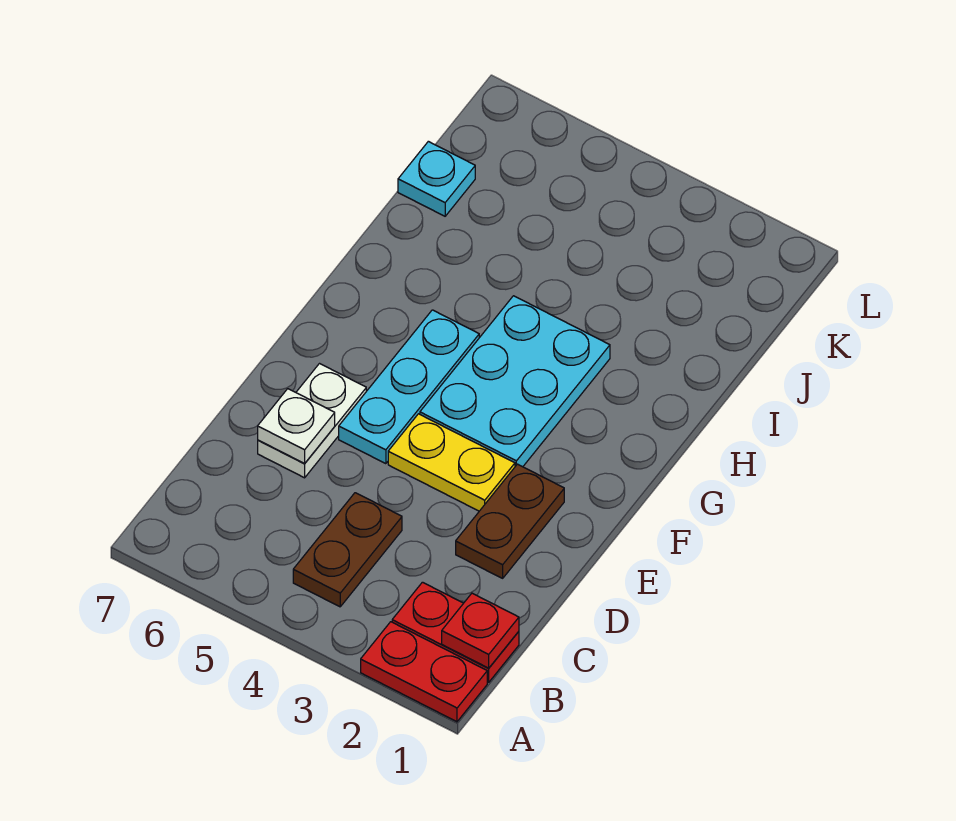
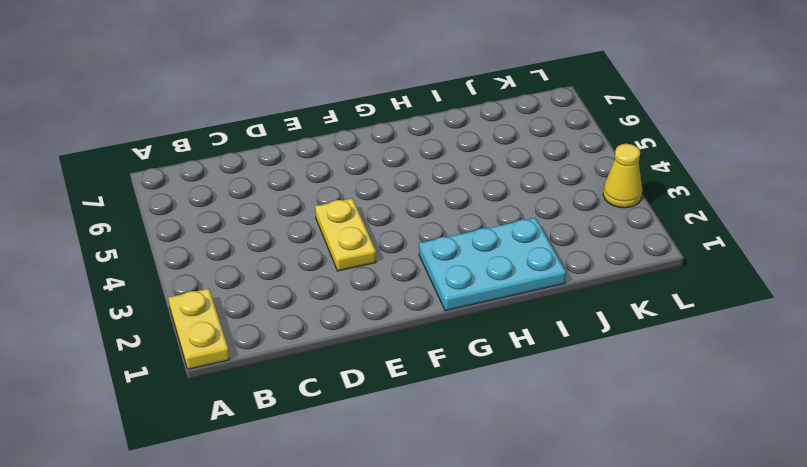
yellow 1x2 plate [168,289,230,369] -> red 1x2 plate [361,622,487,722]
cyan 2x3 plate [419,218,566,311] -> cyan 2x3 plate moved to [420,296,610,467]
yellow 1x1 cone [603,144,642,208] -> none
none -> red 1x2 plate [392,582,519,682]
none -> brown 1x2 plate [293,493,402,607]

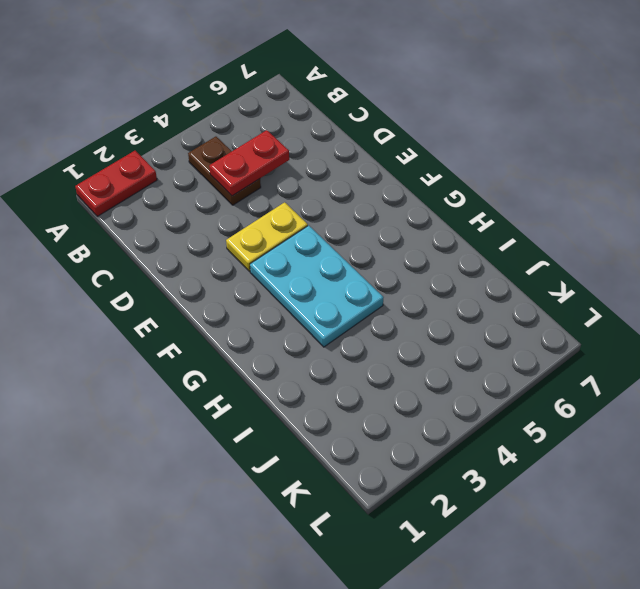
red 1x2 plate [209,130,289,196] -> red 1x2 plate moved to [392,582,519,682]
none -> brown 1x2 plate [456,464,564,578]
none -> white 1x2 plate [258,364,366,478]

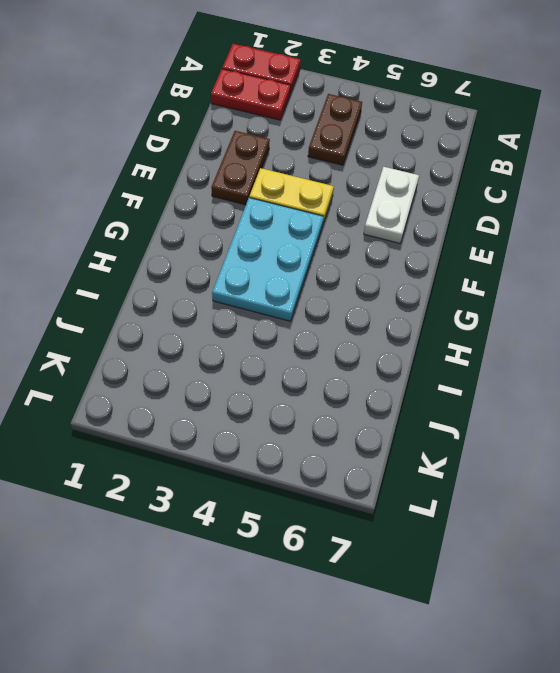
none -> cyan 1x3 plate [339,310,479,464]
none -> cyan 1x1 plate [398,141,475,216]

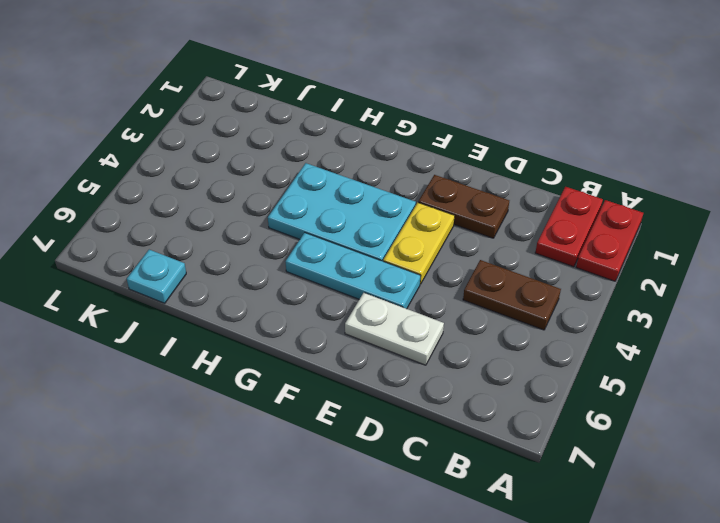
none -> red 1x1 plate [442,593,519,668]
none -> white 1x1 plate [258,389,335,463]

